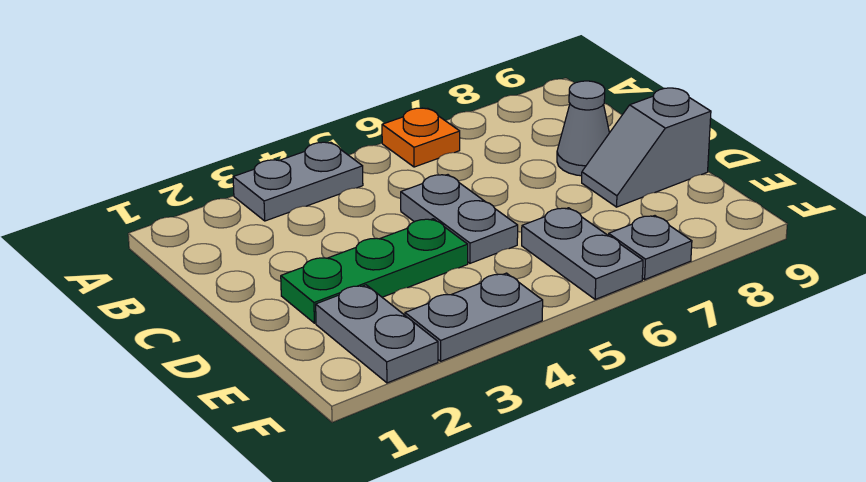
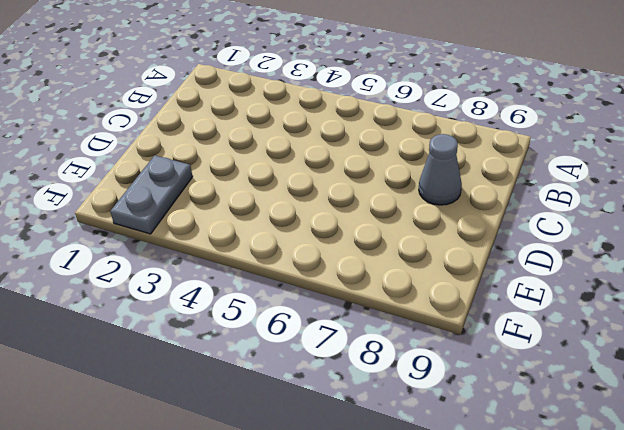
none -> grey 1x2 plate [233,142,363,221]
none -> orange 1x1 plate [382,108,460,167]

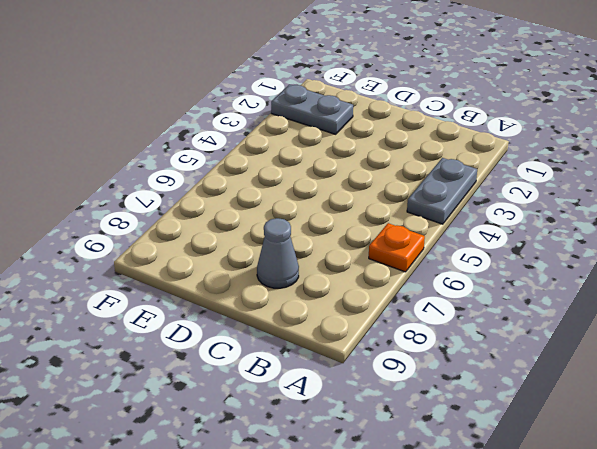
none -> grey 1x2 plate [401,175,518,263]
none -> green 1x3 plate [281,219,468,323]

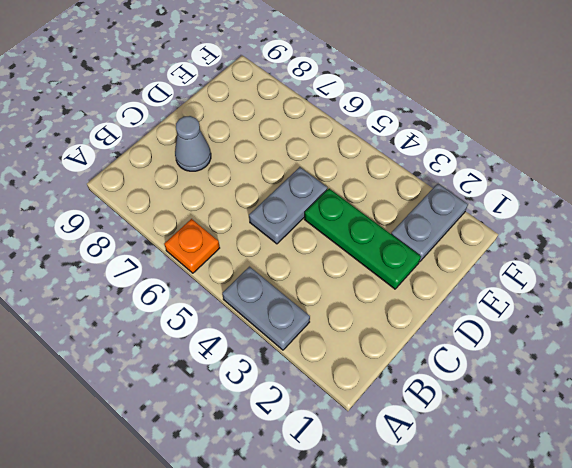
none -> grey 1x2 slope [582,88,711,207]
none -> grey 1x2 plate [522,208,643,299]

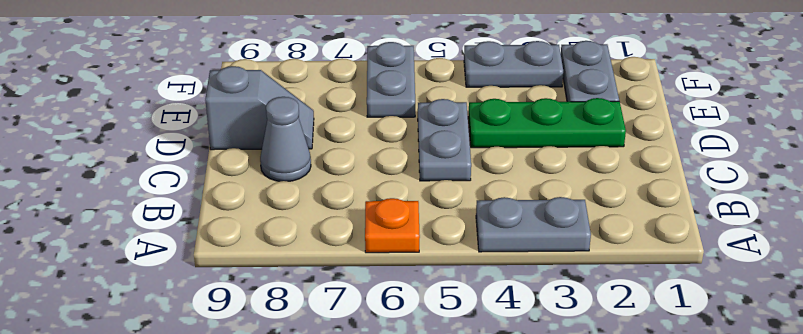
none -> grey 1x1 plate [609,216,692,279]

